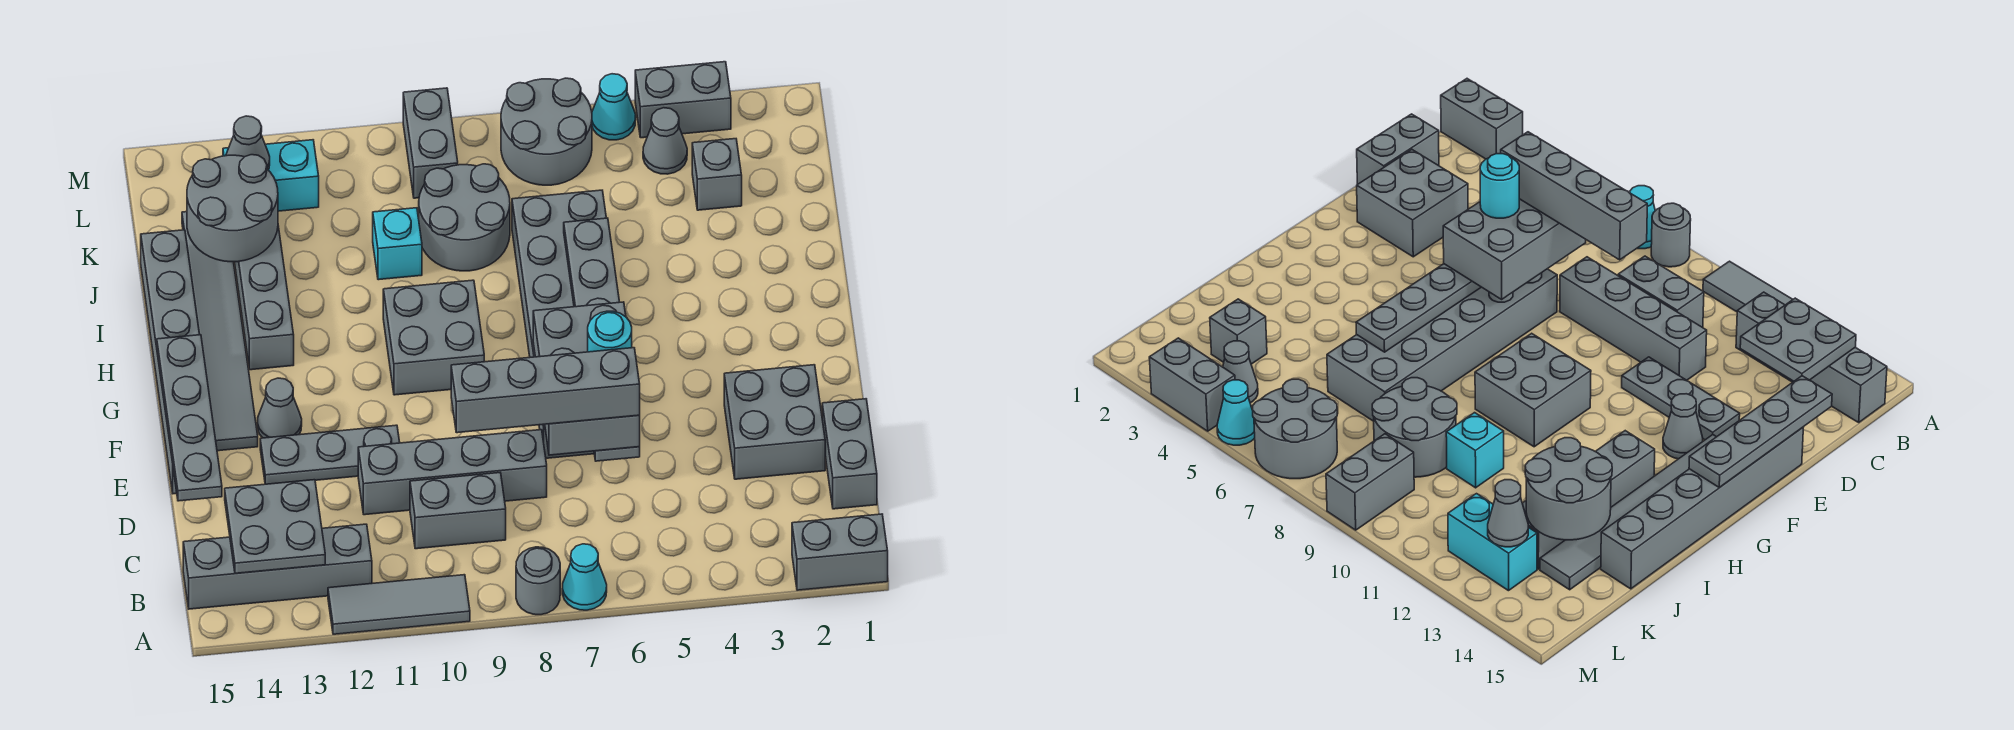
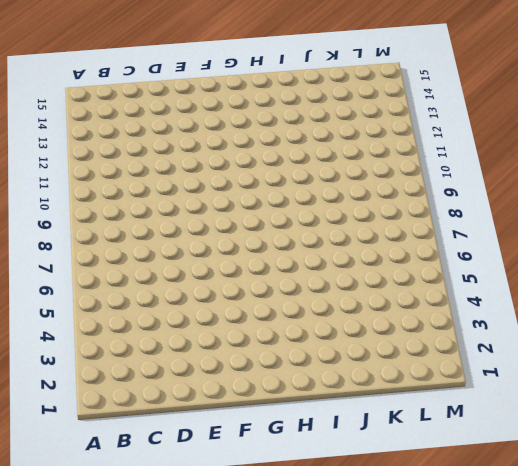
none -> grey 1x2 brick [792,514,888,590]
none -> cyan 1x1 cone [562,544,607,610]
none -> grey 1x1 round brick [516,547,560,615]
none -> grey 1x3 tile [328,575,470,634]

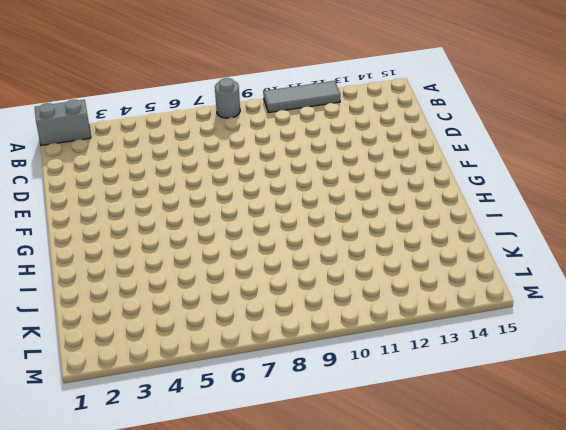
none -> cyan 1x1 cone [562,544,607,610]
none -> grey 1x4 brick [183,524,372,609]
none -> grey 1x2 brick [822,399,877,509]
none -> grey 1x2 brick [410,473,506,549]

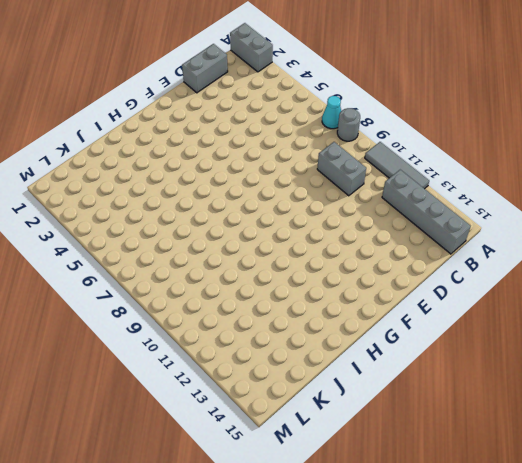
none -> grey 2x2 brick [724,365,825,479]
none -> grey 1x4 brick [358,430,547,515]
none -> grey 2x6 brick [512,190,606,458]
none -> grey 1x3 plate [260,425,400,484]

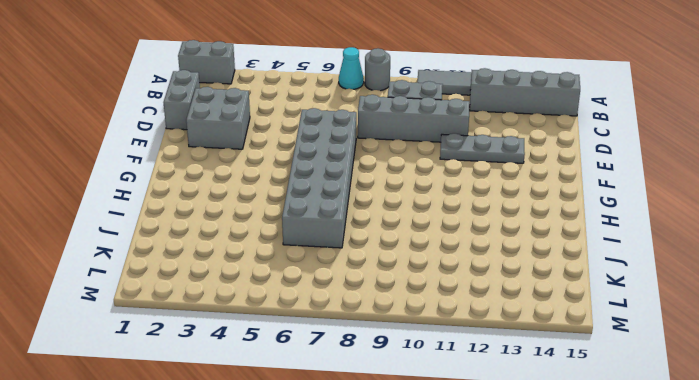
none -> grey 1x6 brick [141,230,199,494]
none -> grey 1x1 cone [257,378,302,438]
none -> grey 1x6 tile [182,212,258,451]
none -> grey 2x2 brick [383,280,484,395]

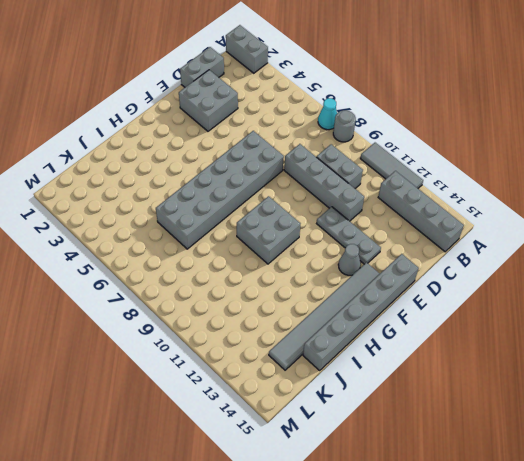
none -> grey 1x4 brick [234,226,294,370]
none -> grey 2x2 round brick [419,164,510,271]
none -> cyan 1x1 brick [373,208,422,280]
none -> grey 1x1 brick [692,139,742,210]

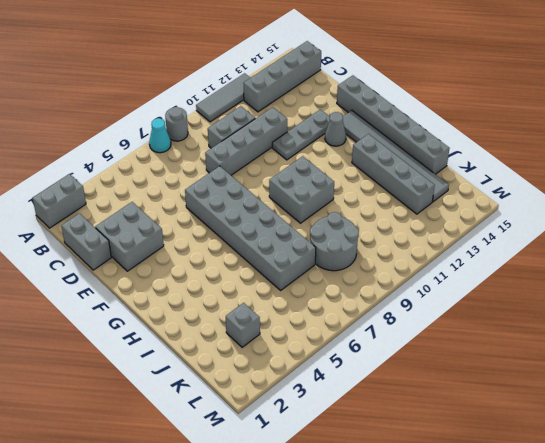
none -> cyan 1x1 brick [373,208,422,280]
none -> grey 1x1 cone [643,108,687,174]
none -> grey 2x2 round brick [501,78,592,185]
none -> grey 1x2 brick [403,88,458,198]

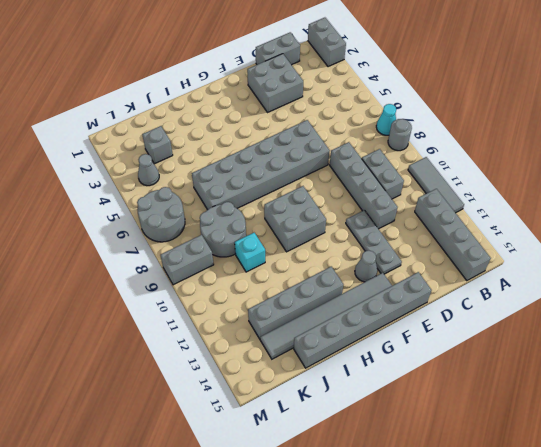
none -> cyan 1x2 brick [223,140,319,211]
none -> grey 1x2 brick [635,62,731,138]
none -> cyan 1x1 cone [592,74,636,140]
none -> grey 2x2 plate [225,480,325,573]

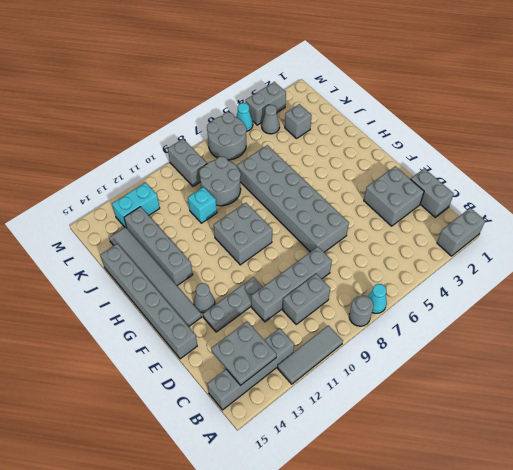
none -> grey 1x6 plate [564,218,640,461]
none -> grey 1x4 plate [157,335,222,501]
none -> grey 2x2 round brick [187,155,278,262]
none -> grey 1x1 cone [226,116,270,170]

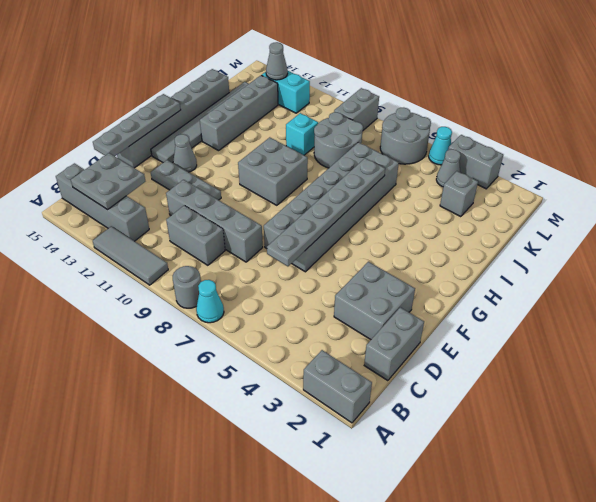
none -> grey 2x2 round brick [187,155,278,262]
none -> grey 2x3 brick [533,302,640,455]
none -> grey 1x4 brick [451,348,640,433]
none -> cyan 1x1 round brick [588,311,632,352]

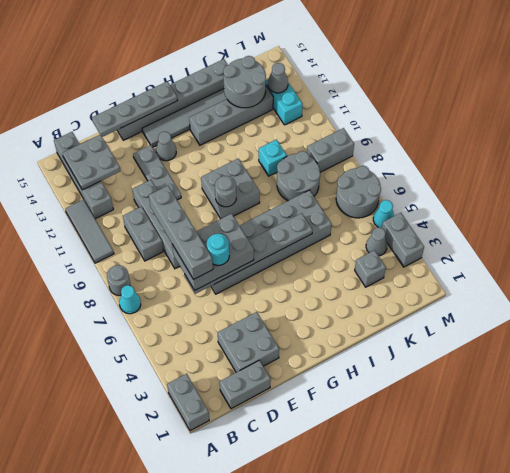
grey 1x1 round brick [215,176,236,207] -> none

